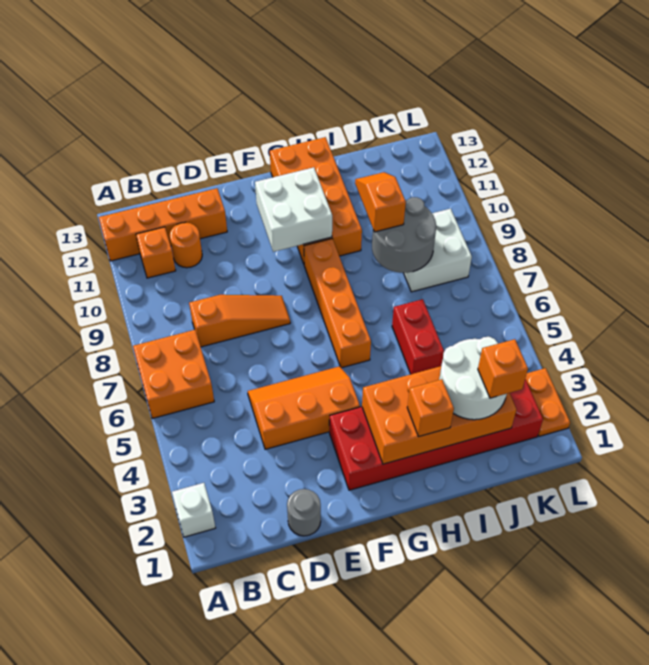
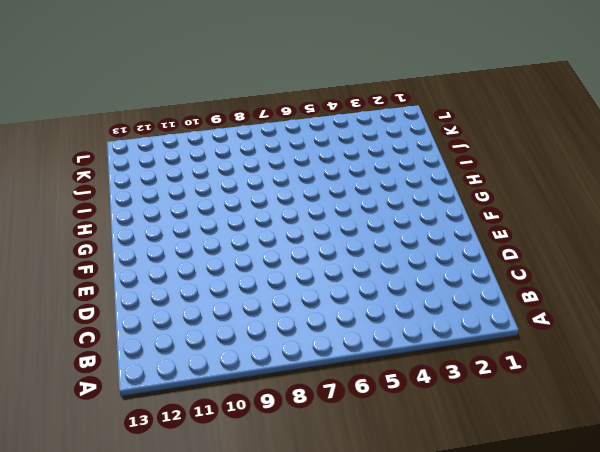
none -> white 1x1 brick [172,483,215,537]
none -> orange 2x2 brick [133,330,214,419]
none -> orange 1x4 brick [99,188,227,261]

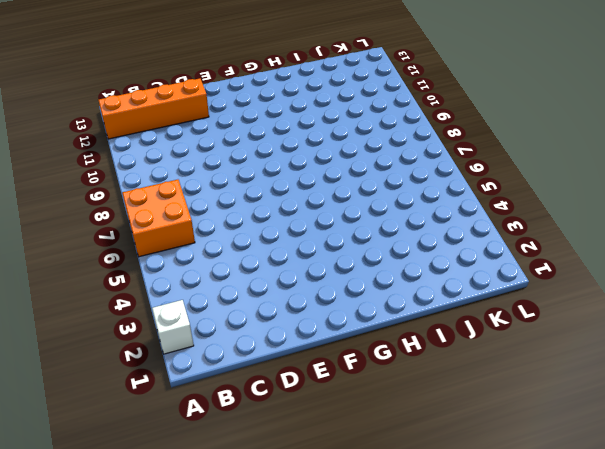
none -> orange 1x1 brick [136,227,176,278]
none -> orange 1x3 slope [189,295,290,347]
none -> orange 1x1 round brick [170,222,202,268]

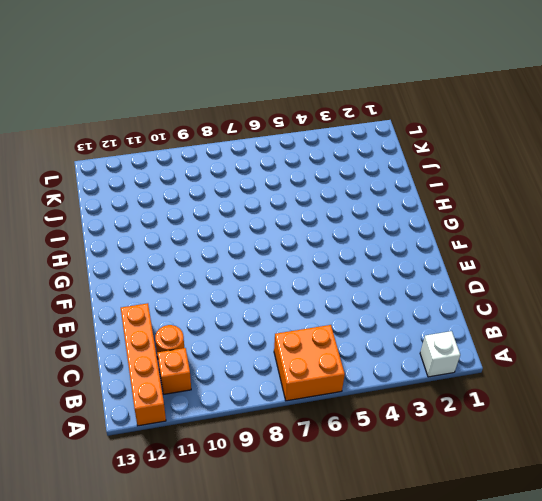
none -> orange 1x3 slope [189,295,290,347]
none -> grey 1x1 round brick [287,489,321,536]
none -> orange 2x3 slope [248,366,360,449]

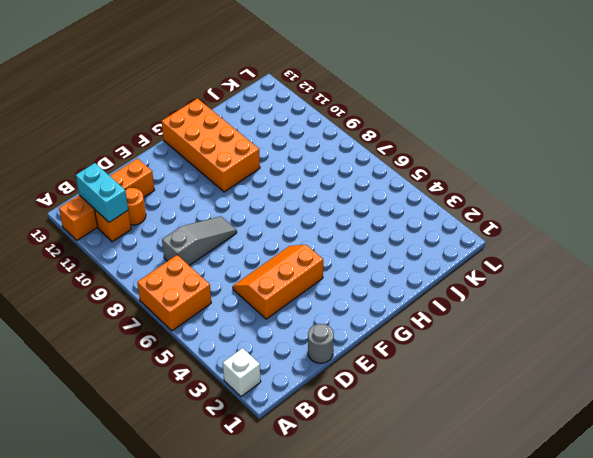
cyan 1x2 brick [76,163,128,222] -> none
grey 1x3 slope [162,216,237,265] -> orange 1x3 slope [189,295,290,347]
none -> red 2x6 brick [329,379,543,490]
none -> orange 1x4 brick [304,239,371,368]
none -> red 1x2 brick [392,299,444,374]

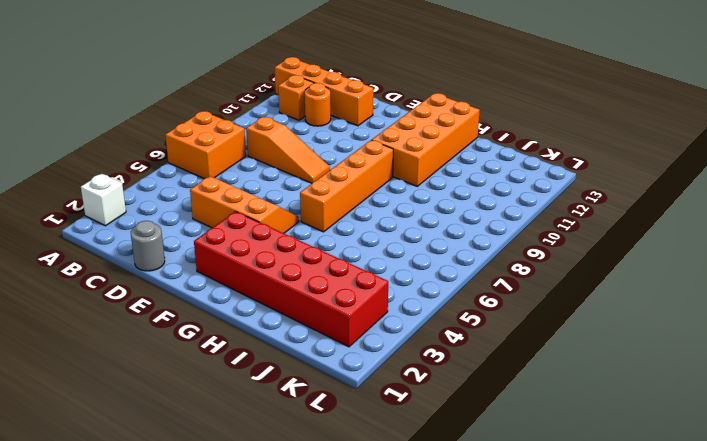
none -> red 1x2 brick [392,299,444,374]
none -> white 2x2 brick [404,209,472,292]
none -> orange 1x2 plate [525,368,570,436]

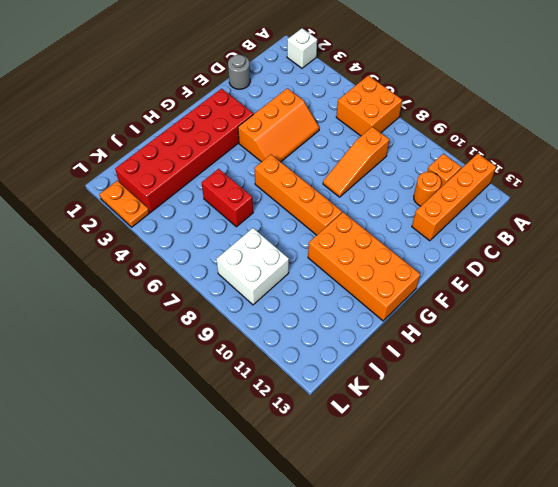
none -> white 2x2 brick [255,167,332,252]
none -> orange 2x4 brick [362,366,516,464]
none -> grey 2x2 round brick [372,197,436,273]

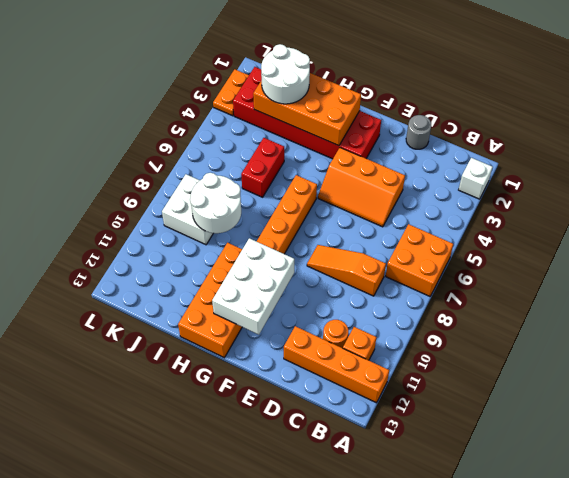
white 2x3 brick [212,238,294,335] -> white 2x2 brick [255,167,332,252]
white 2x2 round brick [190,173,241,233] -> grey 2x2 round brick [372,197,436,273]
none -> orange 1x1 brick [407,379,454,437]
none -> orange 1x2 slope [355,172,406,232]
none -> orange 1x1 brick [478,339,528,398]

